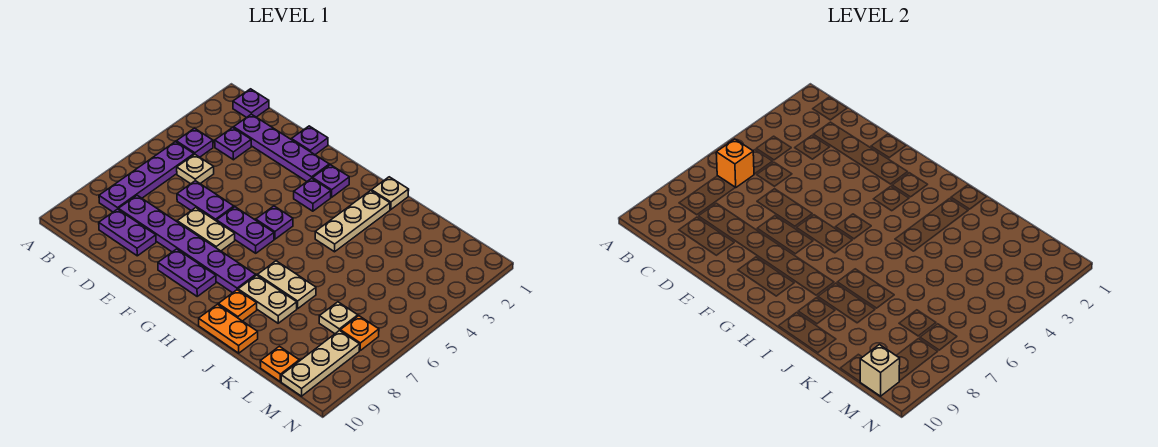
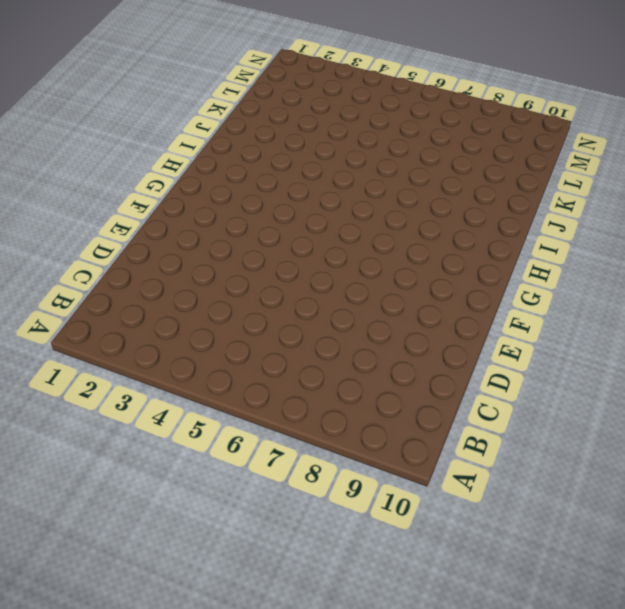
none -> purple 1x1 plate [233,89,269,118]
none -> purple 1x1 plate [176,128,213,157]
none -> purple 1x4 plate [99,142,194,212]

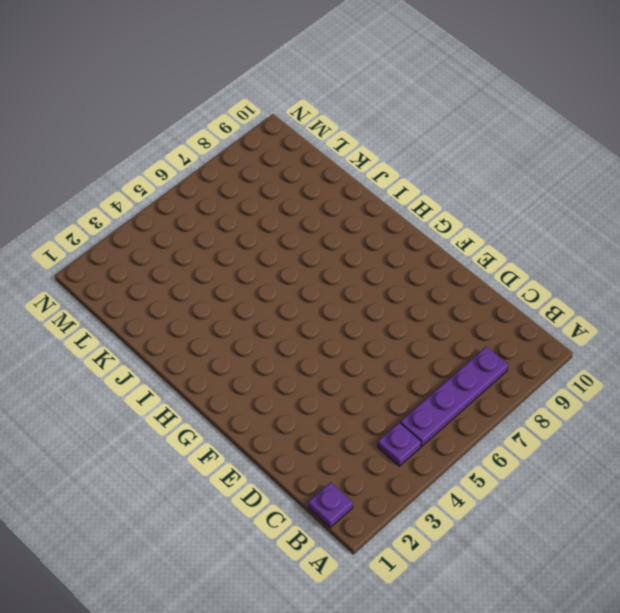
none -> purple 1x4 plate [234,114,329,181]
none -> purple 1x1 plate [215,128,251,160]
none -> tan 1x1 plate [177,154,214,184]

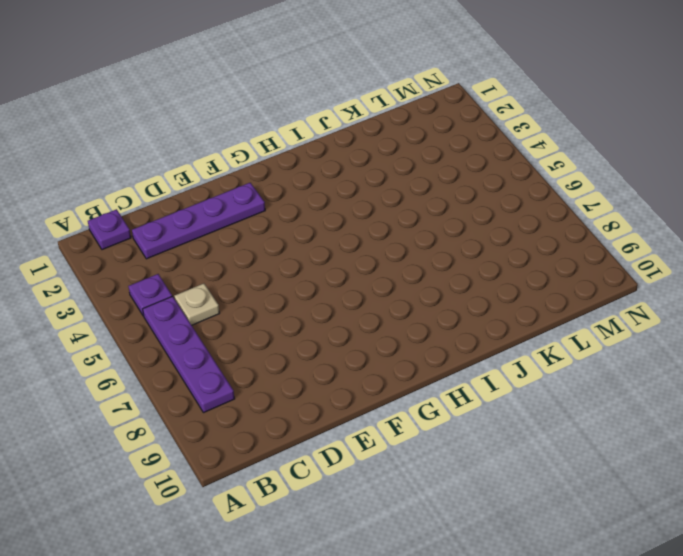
none -> purple 1x1 plate [215,128,251,160]
none -> purple 1x6 plate [118,195,256,293]
none -> purple 1x2 plate [99,209,156,256]

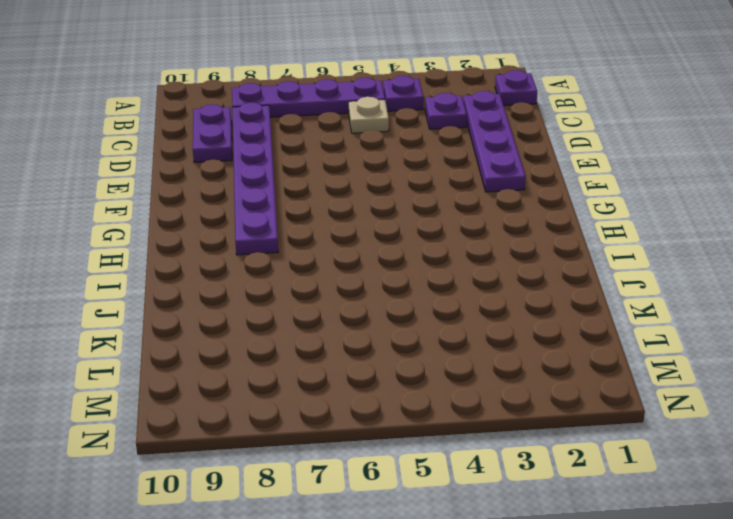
none -> purple 1x2 plate [177,181,234,221]
none -> purple 1x1 plate [291,126,328,155]
none -> tan 1x2 plate [177,208,235,251]

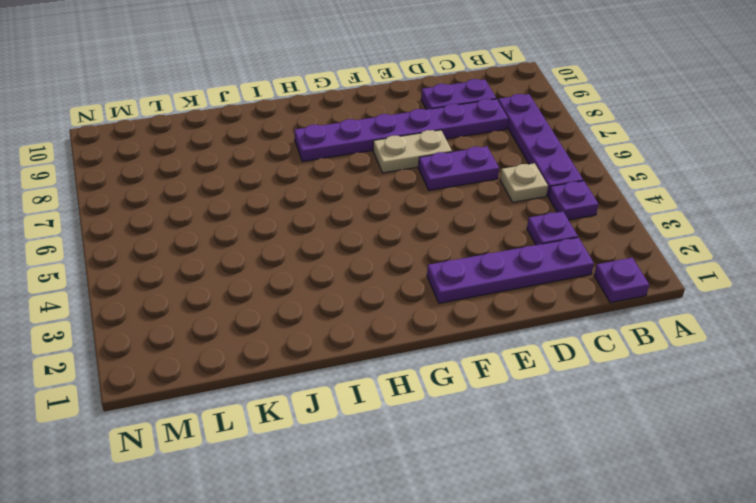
none -> purple 1x1 plate [291,126,328,155]
none -> purple 1x2 plate [217,207,274,253]
none -> purple 1x2 plate [158,249,216,296]

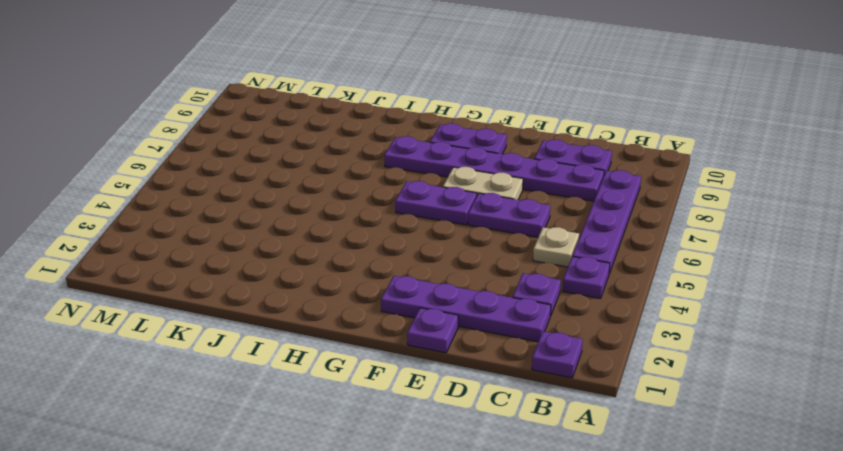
none -> purple 1x1 plate [313,165,349,197]
none -> purple 1x1 plate [294,178,331,211]
none -> purple 1x1 plate [256,206,293,239]

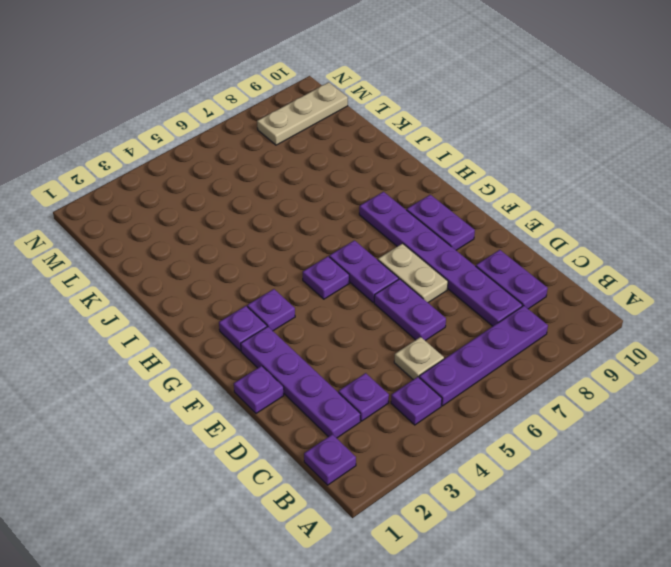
none -> tan 1x1 plate [372,177,409,209]
none -> tan 1x3 plate [315,191,390,252]
none -> tan 1x2 plate [258,261,316,309]

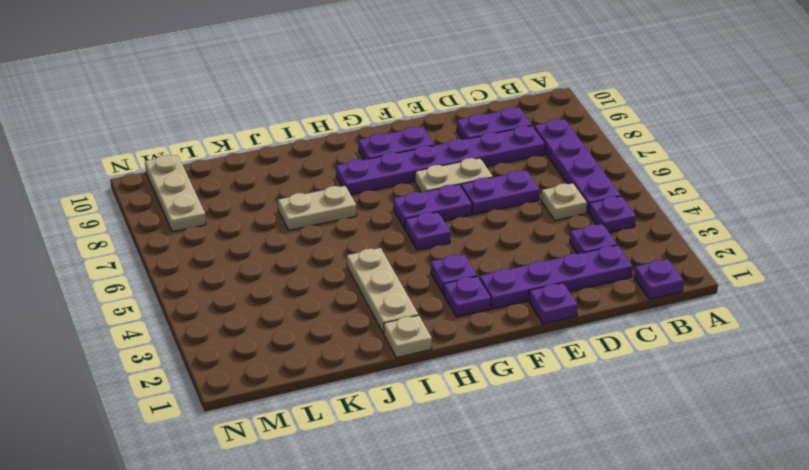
none -> tan 1x2 plate [238,275,297,323]
none -> orange 1x1 plate [218,290,257,321]
none -> orange 1x2 plate [199,304,258,353]

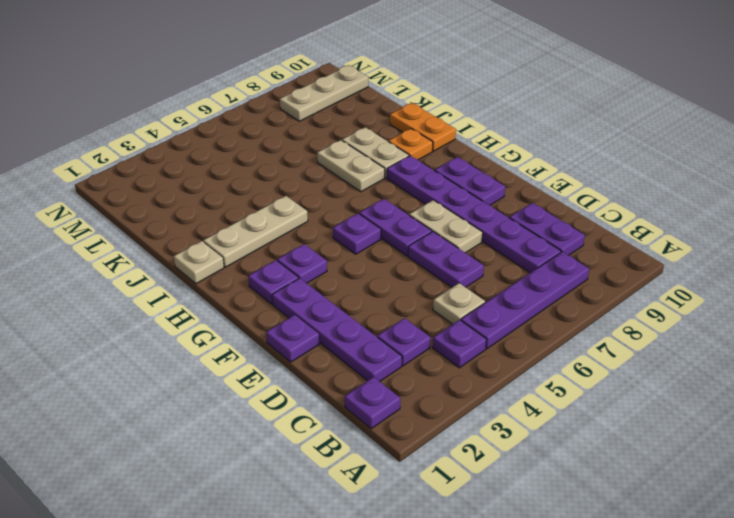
none -> tan 1x1 plate [319,302,358,334]
none -> orange 1x1 plate [260,346,299,382]
none -> orange 1x1 plate [340,316,379,350]

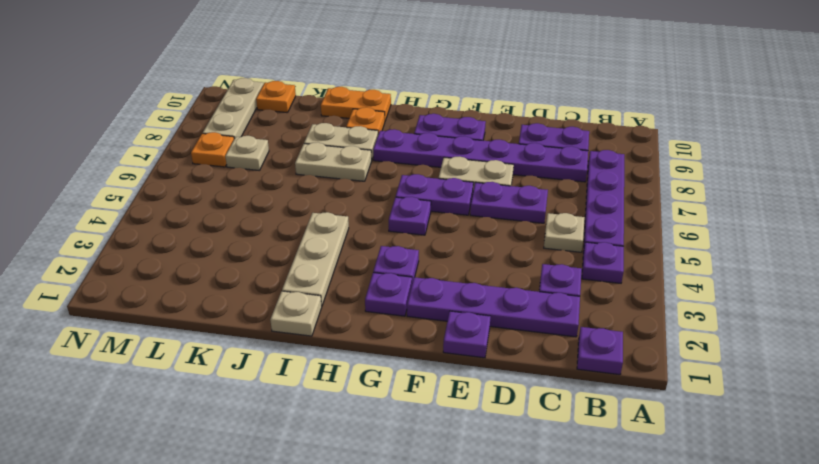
none -> orange 1x1 brick [716,139,754,188]
none -> tan 1x1 brick [860,345,900,396]

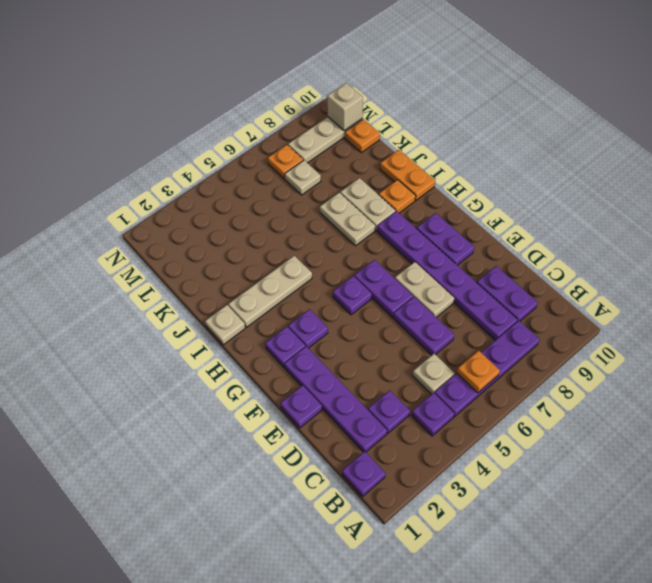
orange 1x1 plate [457,351,500,393] -> orange 1x1 brick [716,139,754,188]

